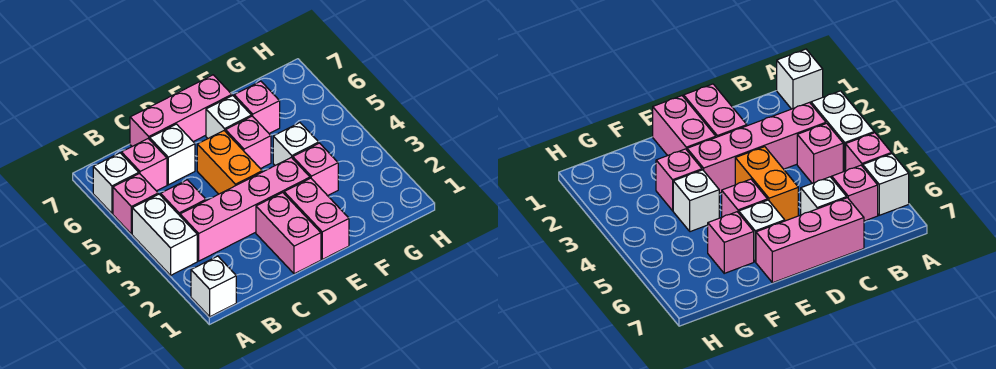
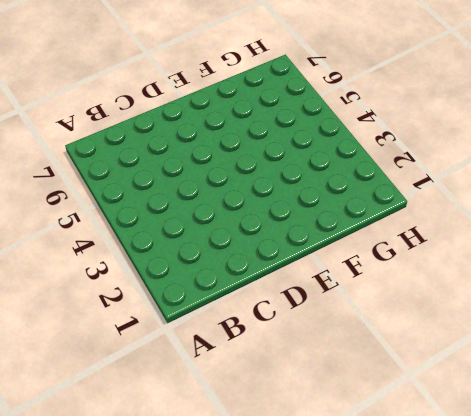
none -> white 1x1 brick [191,256,236,317]
none -> white 1x2 brick [132,194,197,275]
none -> pink 1x1 brick [113,174,158,234]

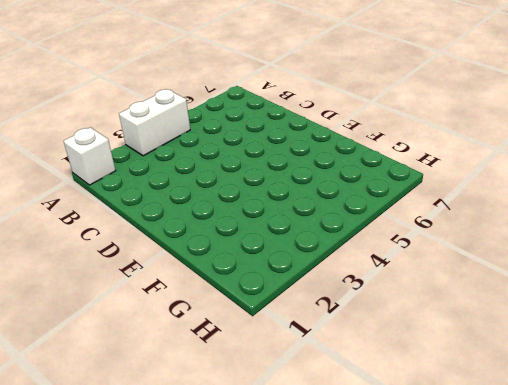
none -> pink 1x1 brick [113,174,158,234]
none -> white 1x1 brick [93,153,139,213]
none -> pink 1x4 brick [180,157,310,261]

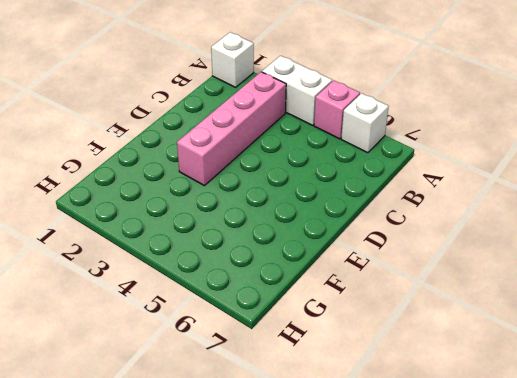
none -> pink 1x1 brick [161,180,206,215]
none -> pink 1x1 brick [122,139,167,191]
none -> white 1x1 brick [150,124,195,185]

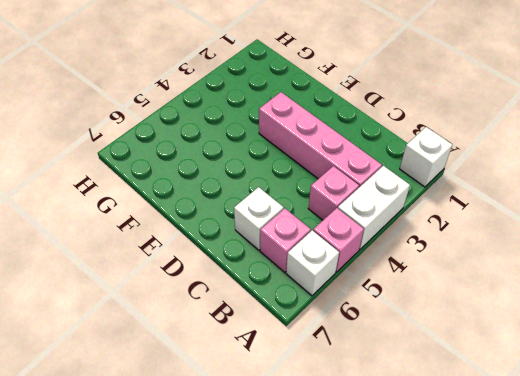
none -> pink 1x3 brick [130,75,232,146]
none -> pink 1x2 brick [256,193,321,274]
none -> orange 1x2 brick [197,131,262,194]

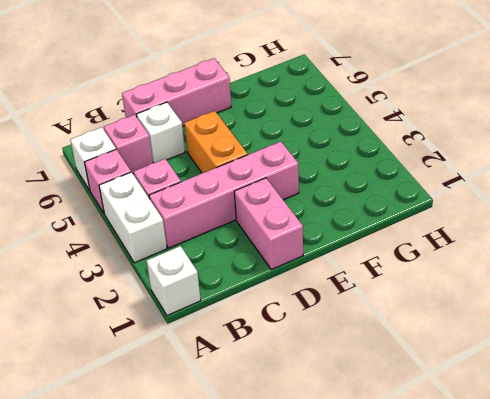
none -> pink 1x2 brick [284,178,349,259]
none -> pink 1x1 brick [226,116,271,169]
none -> white 1x1 brick [206,96,251,138]

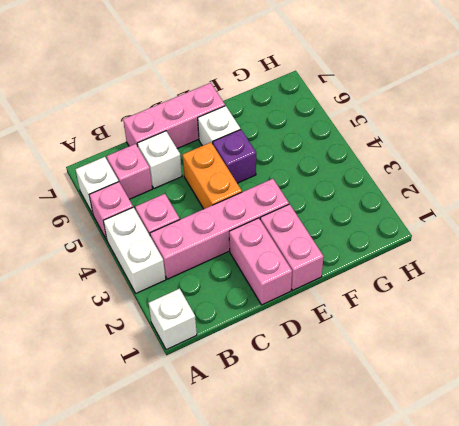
purple 1x1 brick [213,129,256,183] -> pink 1x1 brick [226,116,271,169]
none -> pink 1x1 brick [293,143,338,196]
none -> white 1x1 brick [273,123,319,165]
none -> pink 1x1 brick [234,81,280,134]

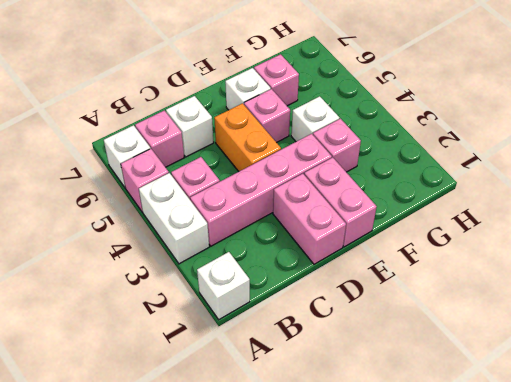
none -> pink 1x3 brick [130,75,232,146]

